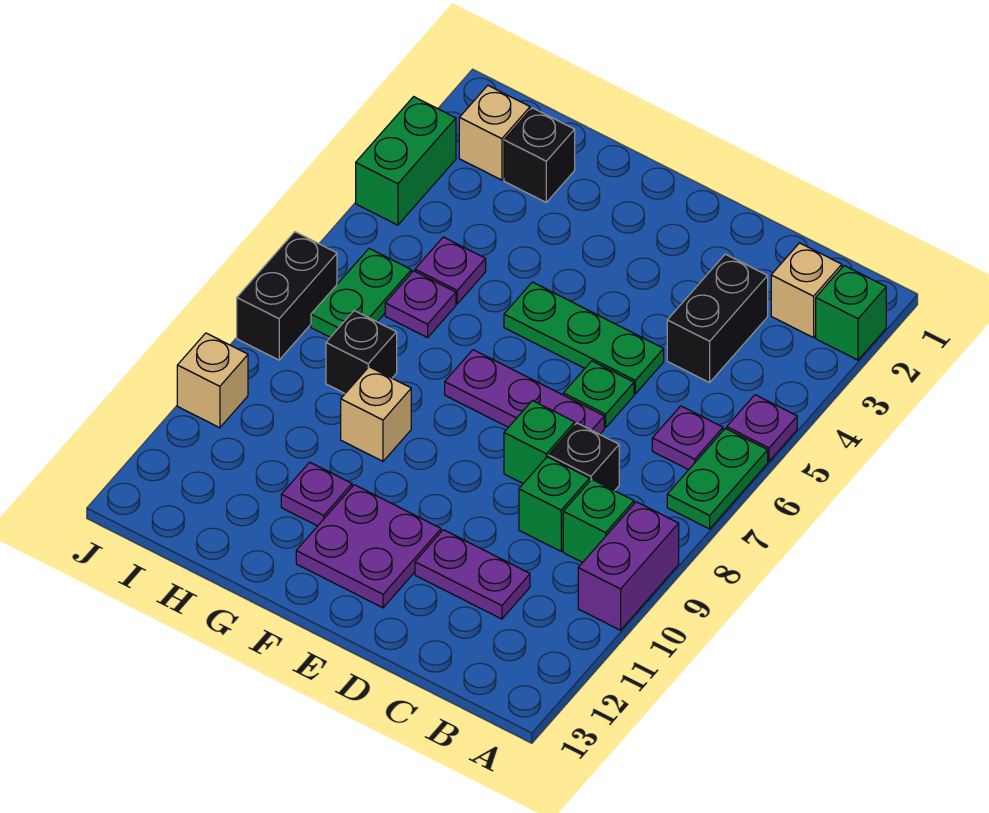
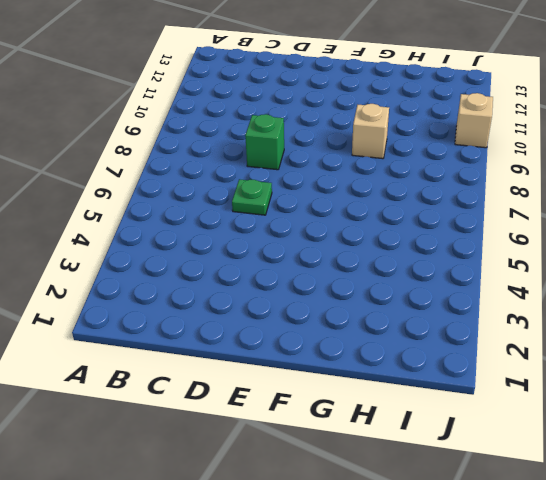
none -> green 1x1 brick [816,266,886,360]
none -> purple 1x1 plate [727,395,797,461]
none -> green 1x2 plate [667,428,768,529]

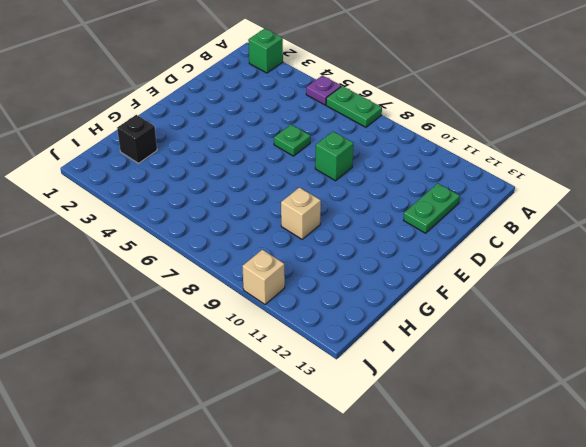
green 1x2 plate [404,183,460,233] -> green 1x2 plate turned to [311,248,411,337]
none -> purple 1x2 brick [578,502,679,630]
none -> tan 1x1 brick [771,243,842,338]
none -> purple 1x1 plate [652,406,723,470]

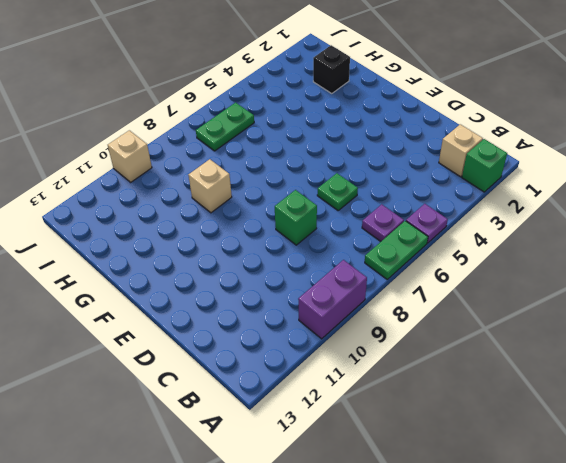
none -> green 1x1 brick [563,479,634,562]
none -> black 1x2 brick [667,254,768,383]
none -> black 1x1 brick [549,423,619,491]

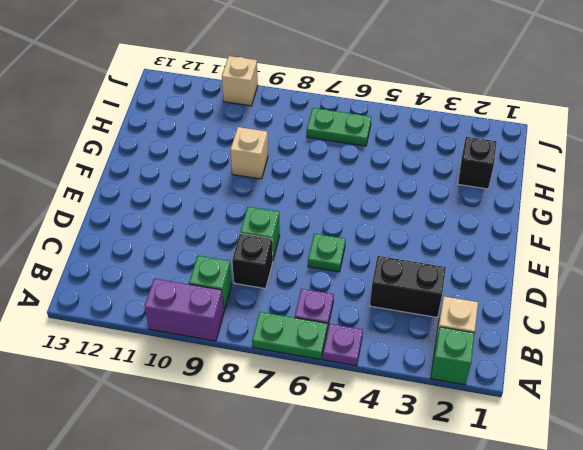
none -> green 1x1 brick [519,457,590,551]
none -> purple 1x2 plate [415,530,530,619]
none -> green 1x3 plate [504,282,664,394]

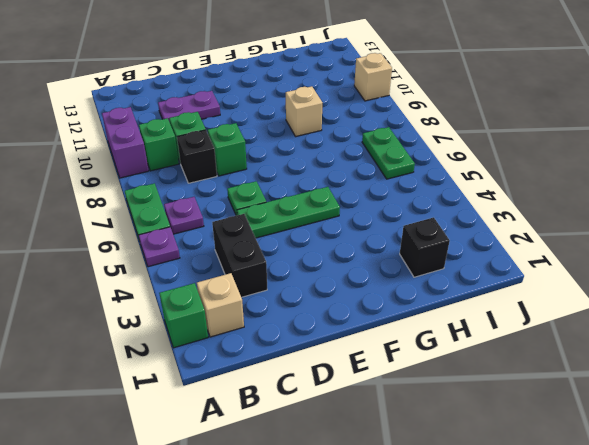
none -> purple 1x3 plate [445,350,604,434]
none -> purple 2x2 plate [296,485,441,608]
none -> purple 1x1 plate [281,462,352,526]

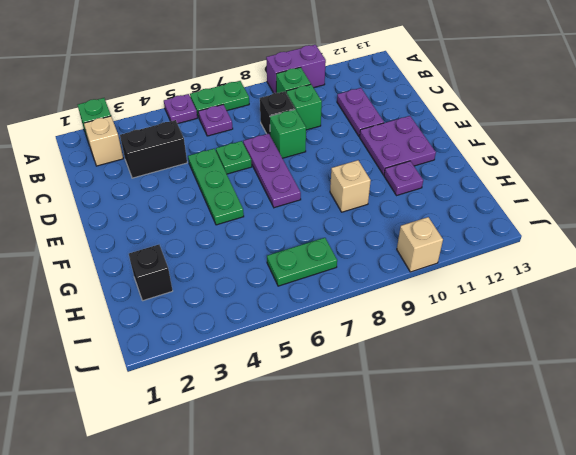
none -> purple 1x1 plate [415,237,486,304]
none -> purple 1x1 plate [385,271,456,338]
none -> black 1x1 brick [326,311,397,393]

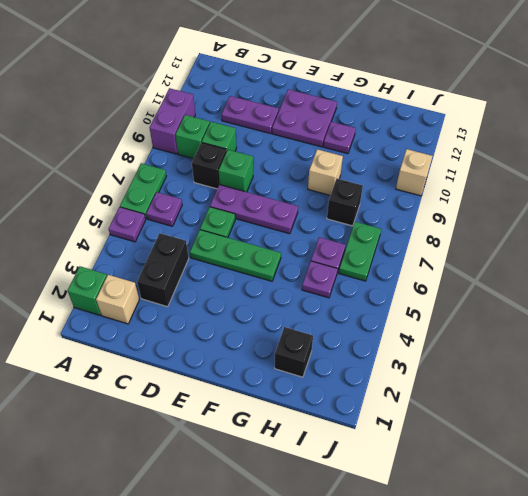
none -> tan 1x1 brick [459,86,530,180]
none -> green 1x2 brick [356,97,456,225]
none -> black 1x2 brick [237,232,337,360]

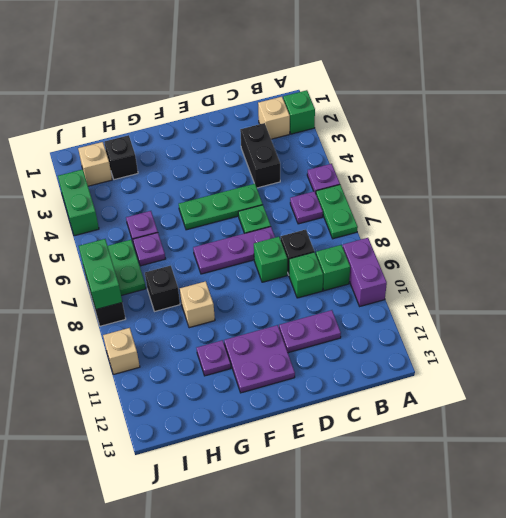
green 1x2 brick [79,239,122,309] -> none

